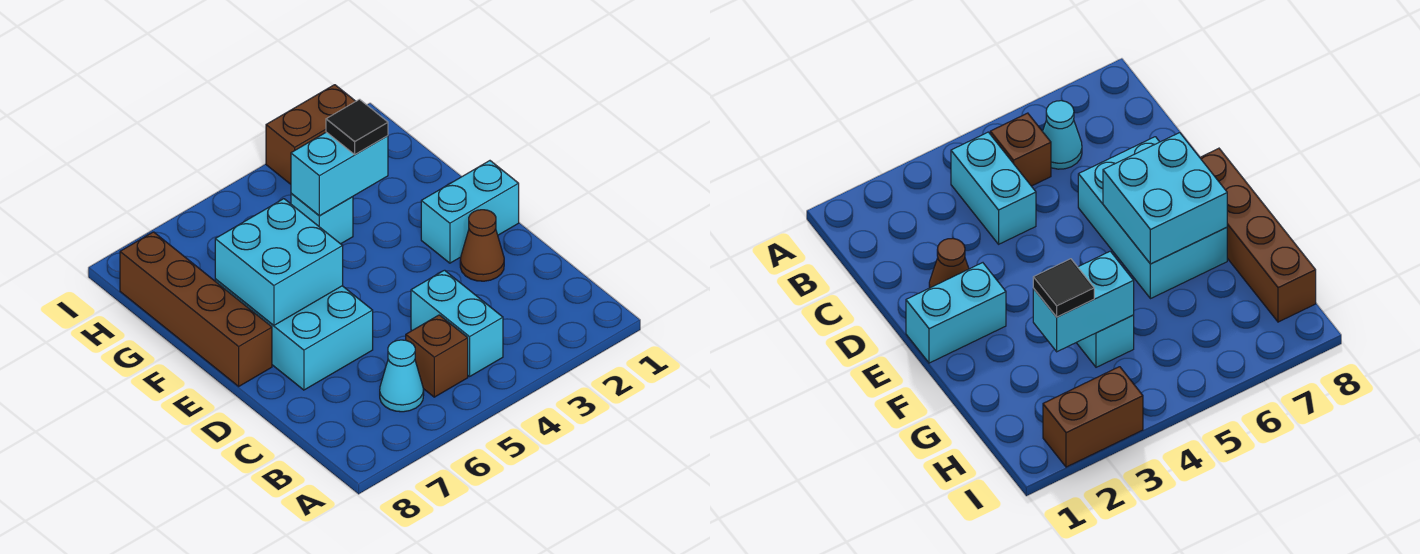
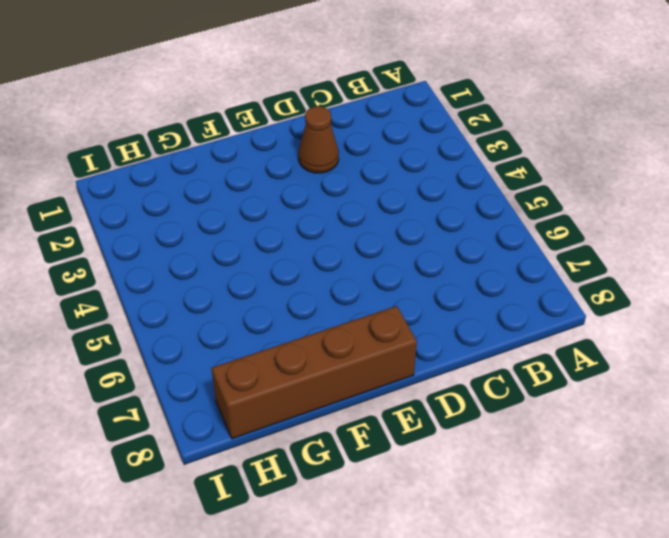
none -> cyan 1x2 brick [411,270,503,377]
none -> brown 1x1 brick [406,315,468,397]
none -> cyan 1x1 cone [380,340,424,412]

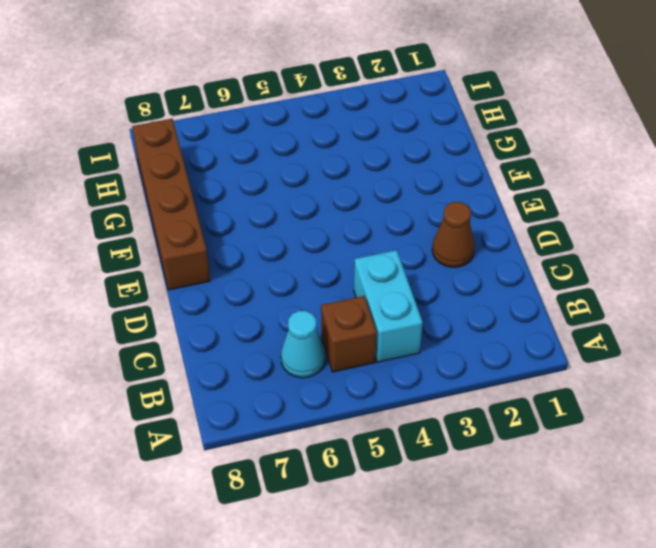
none -> cyan 2x3 brick [215,279,373,390]
none -> cyan 1x2 brick [421,161,519,263]
none -> cyan 1x1 brick [291,193,353,244]

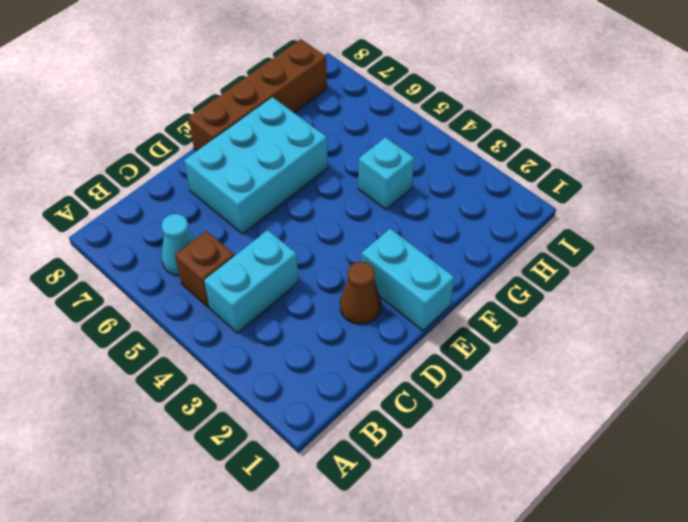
none -> brown 1x2 brick [266,85,356,184]
none -> cyan 2x2 brick [215,199,343,325]
none -> cyan 1x2 brick [291,132,388,216]

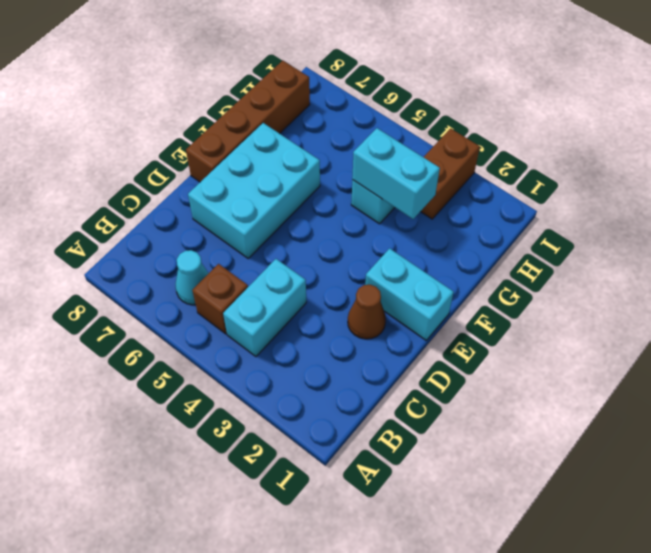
brown 1x2 brick [420,128,480,219] -> brown 1x2 brick turned to [266,85,356,184]
none -> cyan 2x2 brick [215,199,343,325]
none -> black 1x1 tile [326,99,388,154]

